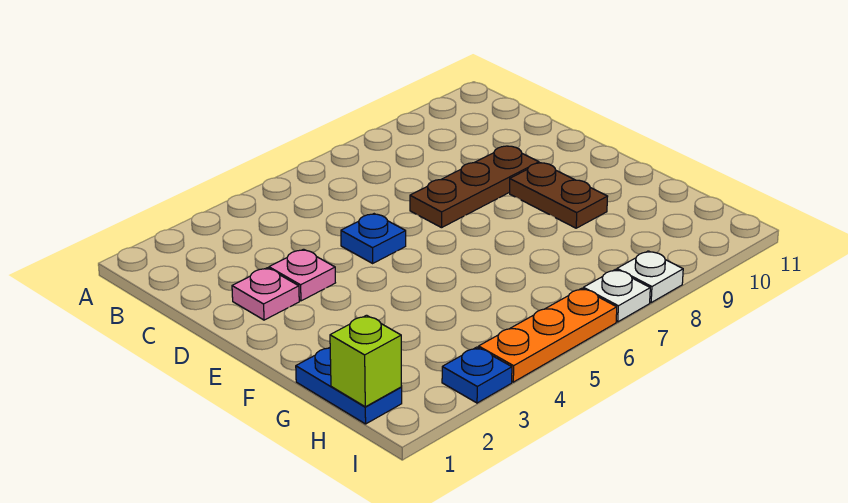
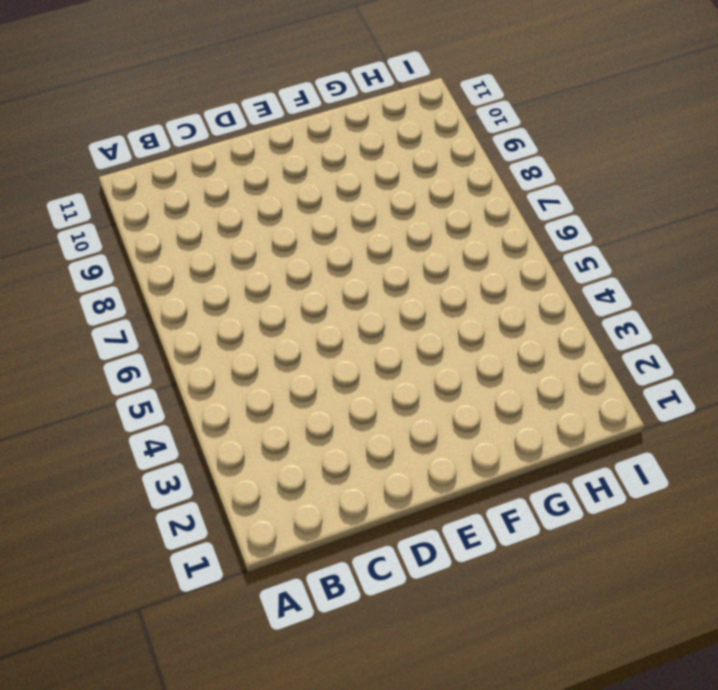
none -> pink 1x1 plate [232,268,299,320]
none -> pink 1x1 plate [269,249,335,301]

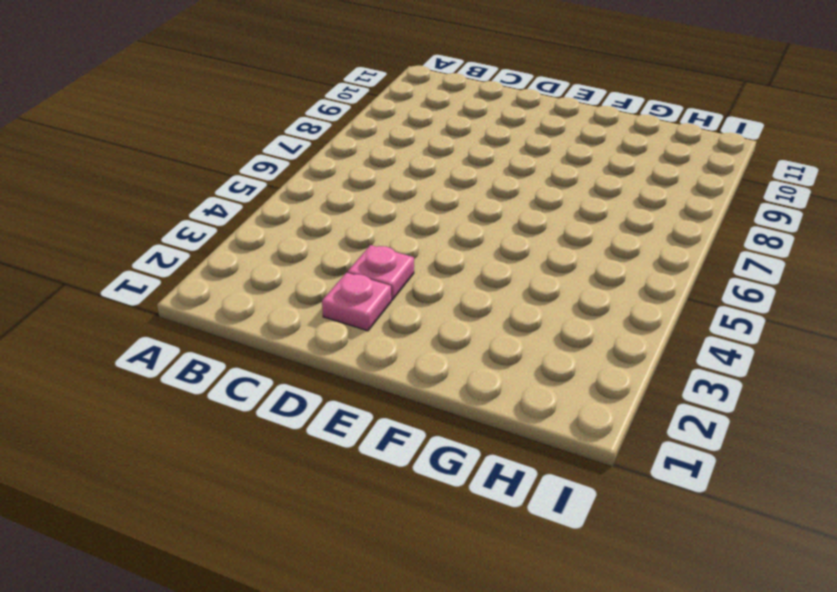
none -> blue 1x1 plate [341,214,406,263]
none -> brown 1x3 plate [410,146,539,228]

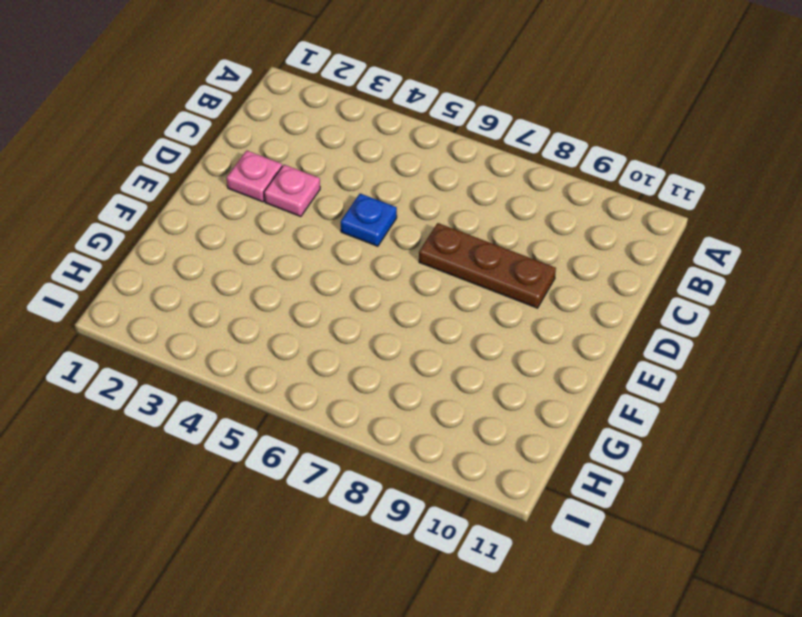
none -> brown 1x2 plate [510,163,608,228]
none -> blue 1x2 plate [296,348,402,424]

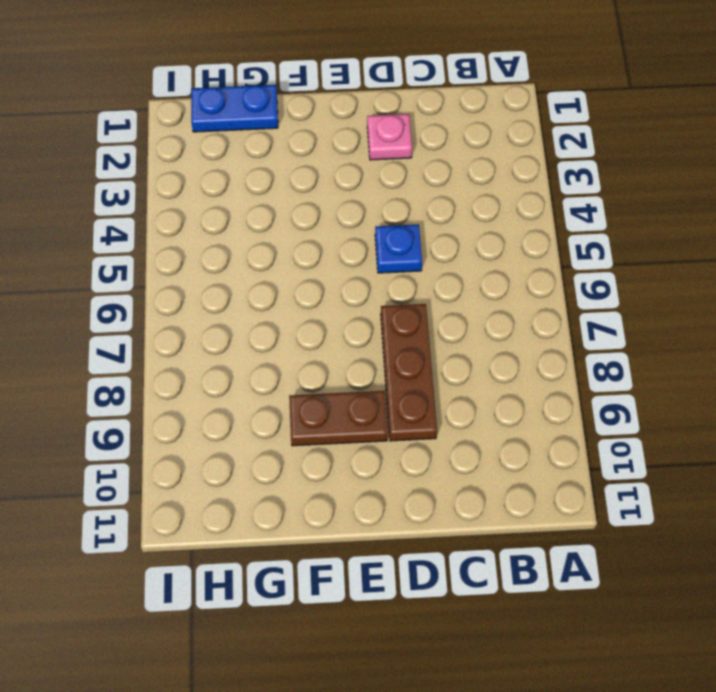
none -> pink 1x1 plate [269,249,335,301]
none -> blue 1x1 plate [442,347,512,403]

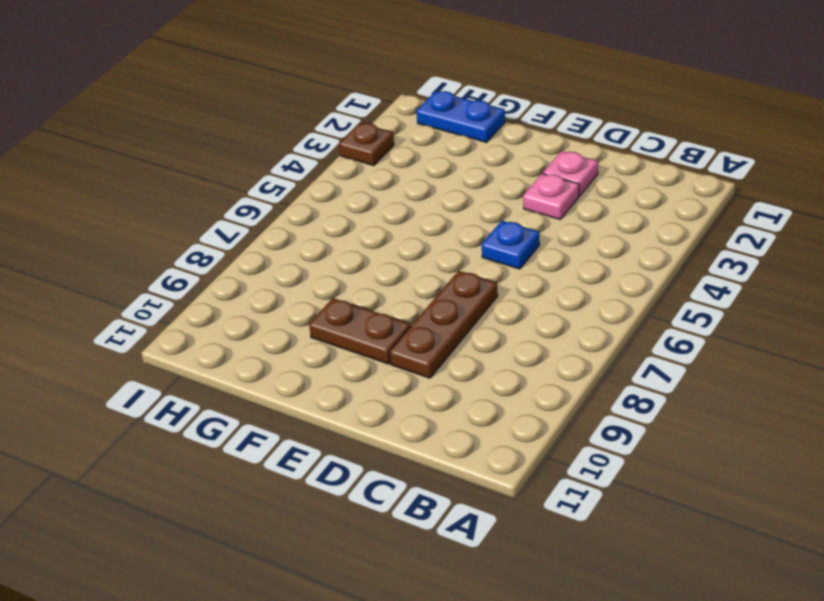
brown 1x1 plate [339,123,394,166] -> blue 1x1 plate [442,347,512,403]
none -> orange 1x3 plate [479,288,617,382]
none -> white 1x1 plate [583,269,650,322]

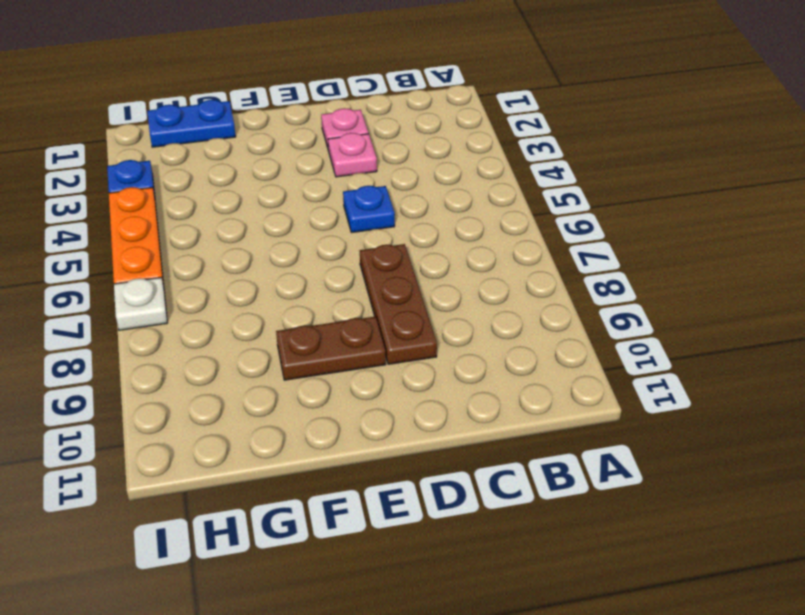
none -> white 1x1 plate [617,251,683,302]
none -> lime 1x1 brick [330,315,402,407]

